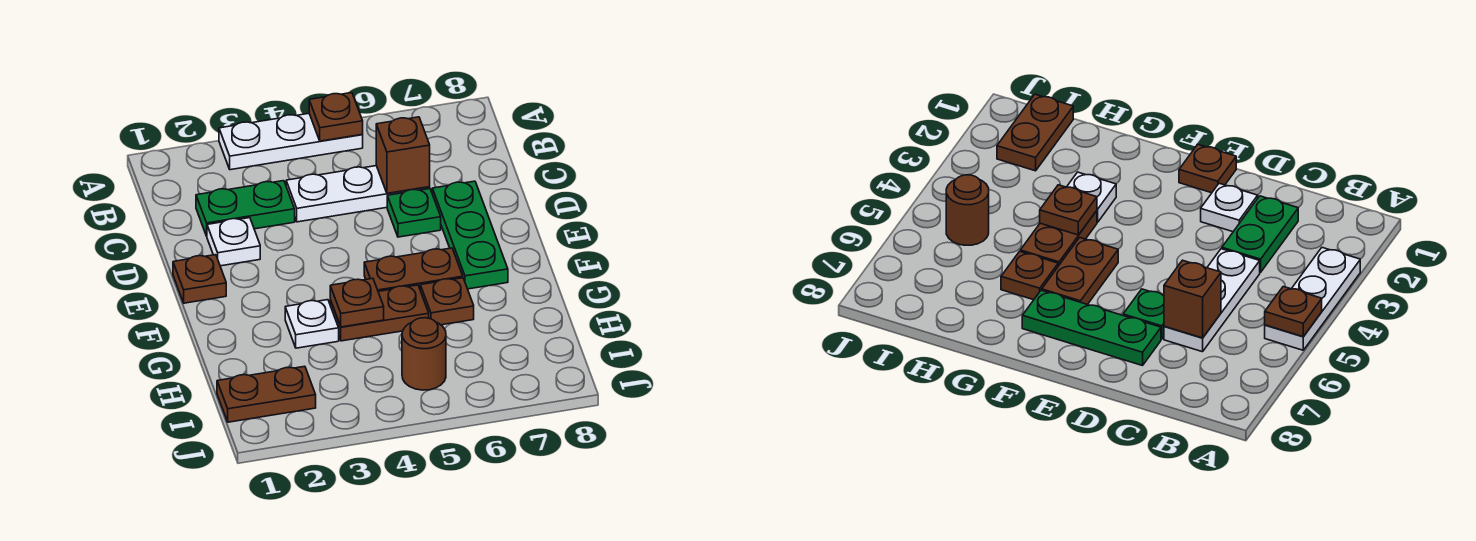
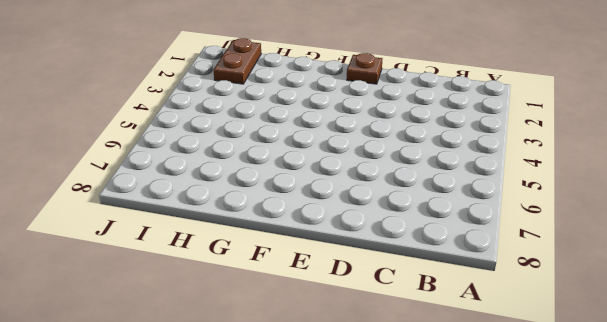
none -> white 1x3 plate [219,114,363,170]
none -> green 1x2 plate [196,181,295,236]
none -> white 1x3 plate [286,166,430,222]

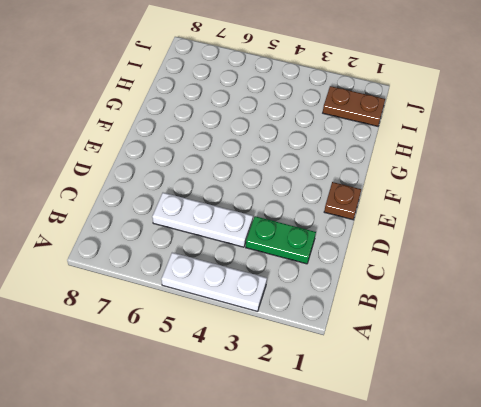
none -> white 1x1 plate [207,218,260,266]
none -> green 1x1 plate [387,189,441,237]
none -> green 1x3 plate [432,181,508,289]

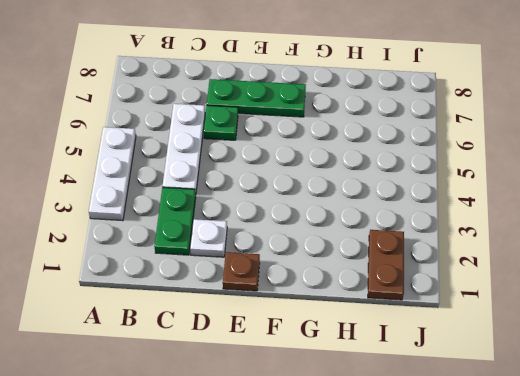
none -> brown 1x2 plate [364,248,463,291]
none -> white 1x1 plate [285,300,339,348]
none -> brown 1x2 plate [330,285,429,341]

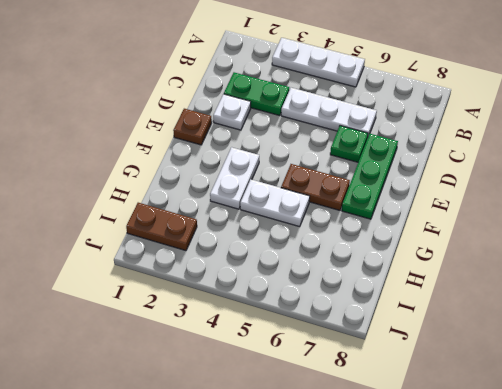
white 1x2 plate [210,147,259,209] -> white 1x1 plate [285,300,339,348]
white 1x2 plate [240,180,310,227] -> brown 1x2 plate [330,285,429,341]
none -> brown 1x1 plate [420,278,474,325]
none -> brown 1x1 round brick [402,318,446,390]
none -> brown 1x1 plate [309,93,363,141]

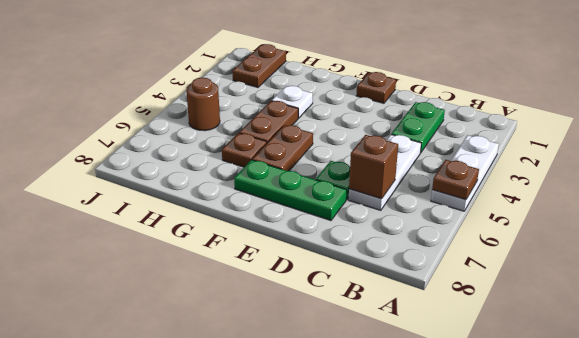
none -> white 1x1 plate [207,218,260,266]
none -> brown 1x1 plate [330,278,384,327]

